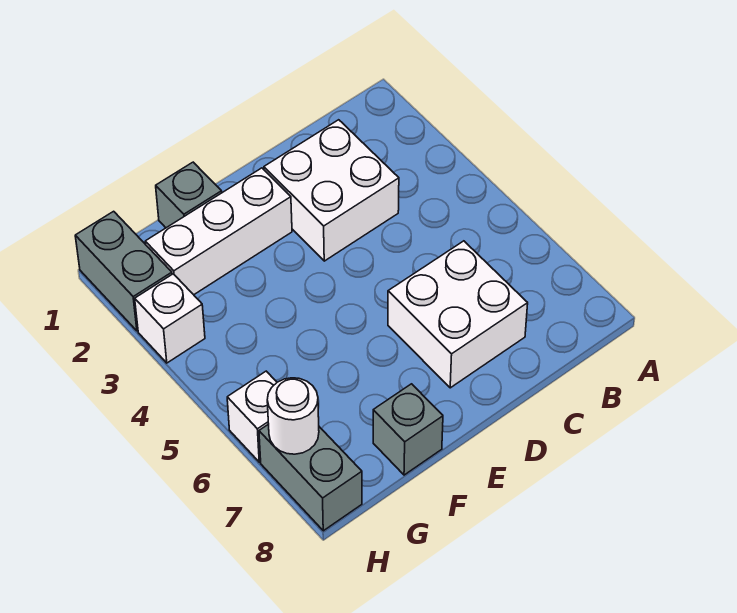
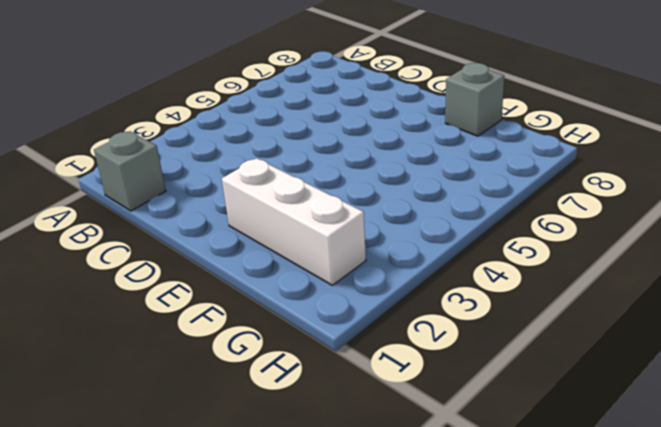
grey 1x1 brick [94,131,166,211] -> grey 1x1 brick moved to [156,162,222,228]
none -> white 2x2 brick [264,120,399,261]
none -> white 2x2 brick [388,241,528,388]

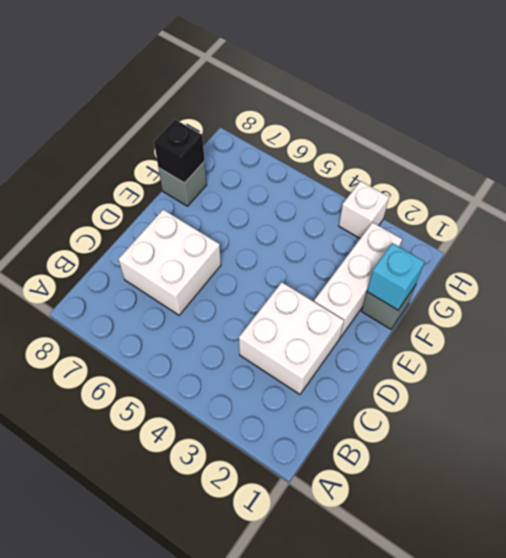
cyan 1x1 brick [367,243,425,310] -> none
black 1x1 brick [154,120,205,183] -> none
none -> grey 1x2 brick [75,211,172,331]
none -> white 1x1 brick [227,371,277,462]

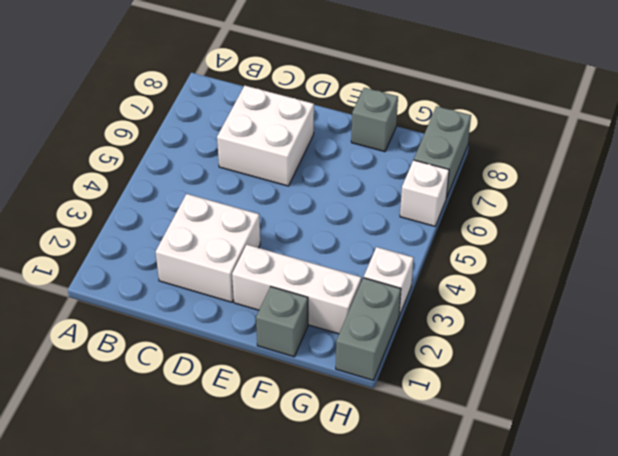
none -> white 1x1 round brick [267,378,319,454]

